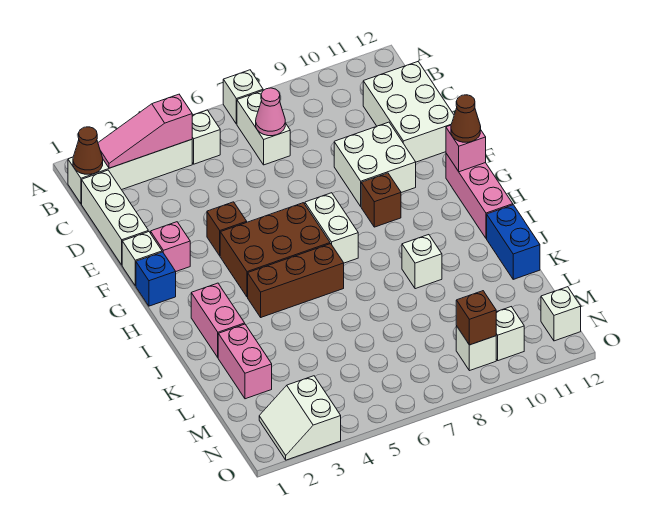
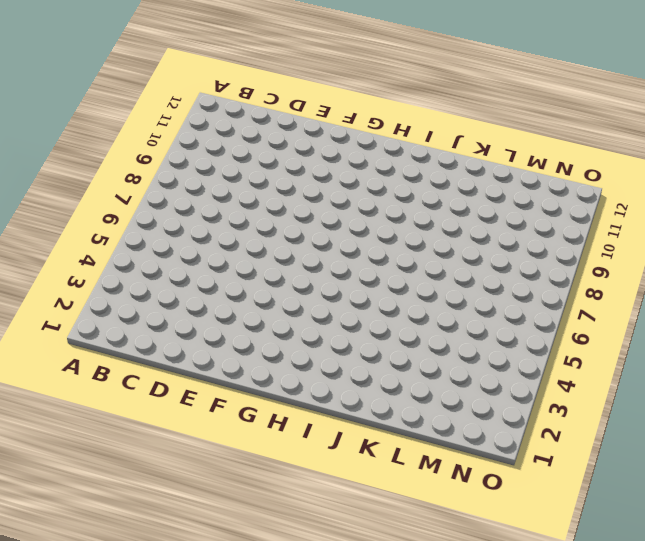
none -> white 1x1 brick [223,70,263,124]
none -> white 1x4 brick [68,140,192,204]
none -> white 1x1 brick [192,110,220,164]
none -> white 1x2 brick [237,91,290,165]

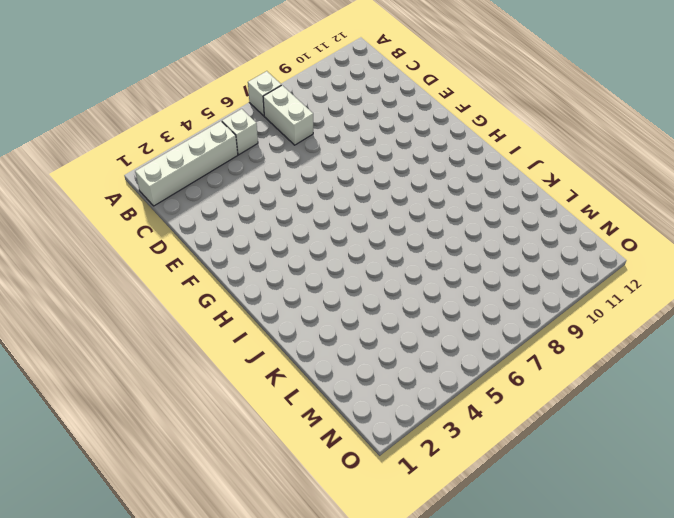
none -> white 1x3 brick [82,170,148,265]
none -> white 2x3 brick [363,62,454,162]
none -> white 2x2 brick [334,122,416,206]
none -> white 1x1 brick [122,232,162,286]

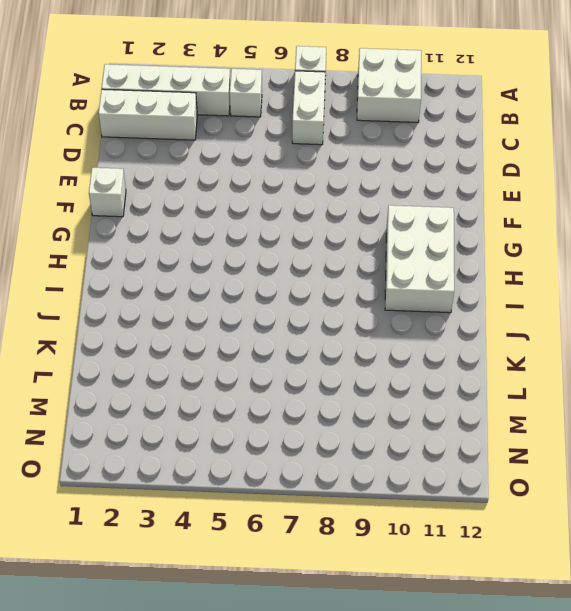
white 2x2 brick [357,48,421,122] -> white 2x2 brick moved to [334,122,416,206]
white 1x3 brick [99,89,197,140] -> white 1x3 brick turned to [82,170,148,265]
white 2x3 brick [385,205,454,313] -> white 2x3 brick moved to [363,62,454,162]
none -> pink 1x1 brick [151,222,190,271]
none -> brown 1x1 brick [207,202,247,256]
none -> blue 1x1 brick [136,252,176,306]
none -> brown 2x3 brick [220,203,330,297]

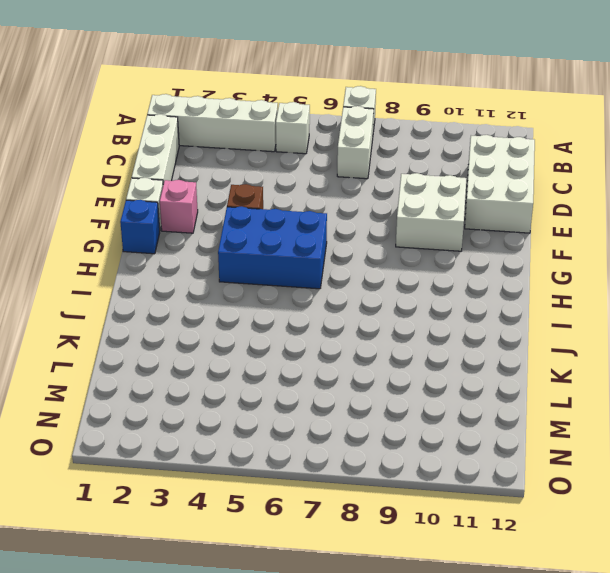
blue 2x3 brick [218,207,327,289] -> brown 2x3 brick [220,203,330,297]
none -> white 1x2 brick [305,193,358,263]
none -> brown 1x1 brick [361,173,401,227]
none -> pink 1x3 brick [446,154,513,239]
none -> pink 1x2 brick [191,283,245,357]

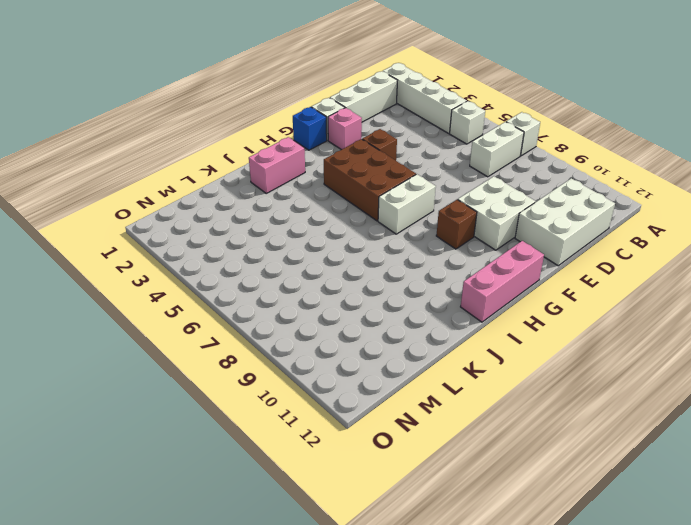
none -> brown 1x3 brick [248,244,344,317]
none -> white 1x1 brick [402,235,442,289]
none -> blue 1x2 brick [487,205,540,279]
none -> pink 1x2 brick [218,324,272,399]

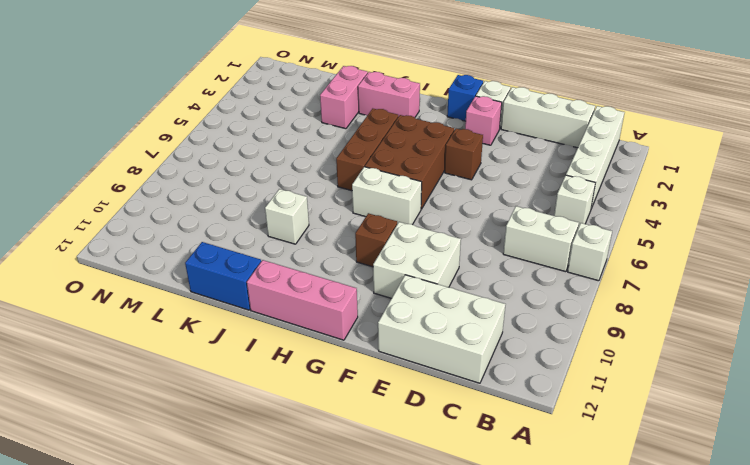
pink 1x2 brick [320,66,368,129] -> pink 1x2 brick turned to [218,324,272,399]
none -> white 2x2 slope [259,376,341,460]
none -> white 1x1 brick [456,326,496,371]
none -> white 1x1 brick [496,307,524,361]
none -> white 1x1 brick [541,287,581,341]

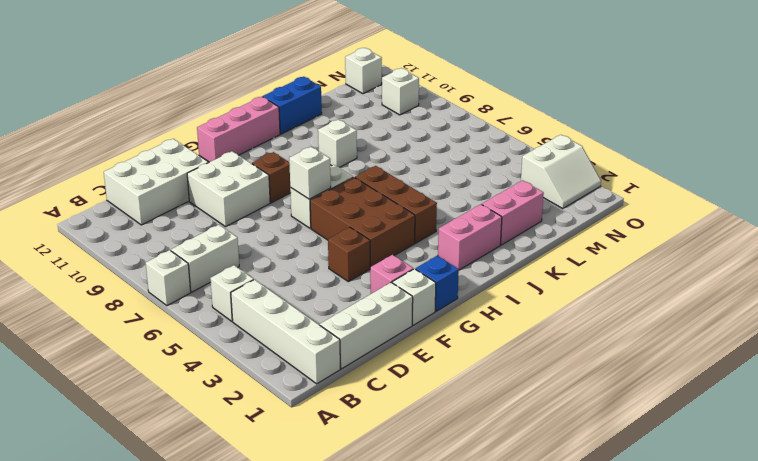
white 1x1 brick [289,147,331,199] -> white 1x1 brick moved to [456,326,496,371]
none -> brown 1x1 cone [73,127,103,174]
none -> pink 1x3 slope [98,94,192,168]
none -> pink 1x1 cone [256,88,285,136]
none -> pink 1x1 brick [446,125,486,172]

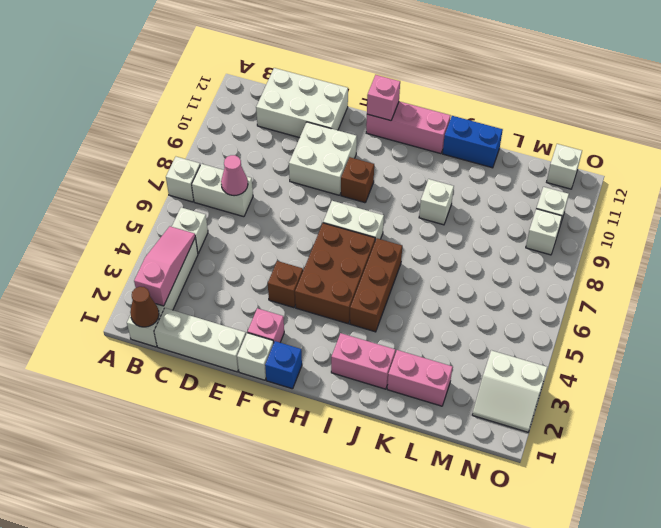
pink 1x3 slope [134,226,195,306] -> pink 1x3 slope turned to [98,94,192,168]
none -> brown 1x1 brick [456,291,496,345]
none -> brown 1x1 cone [451,95,481,142]

